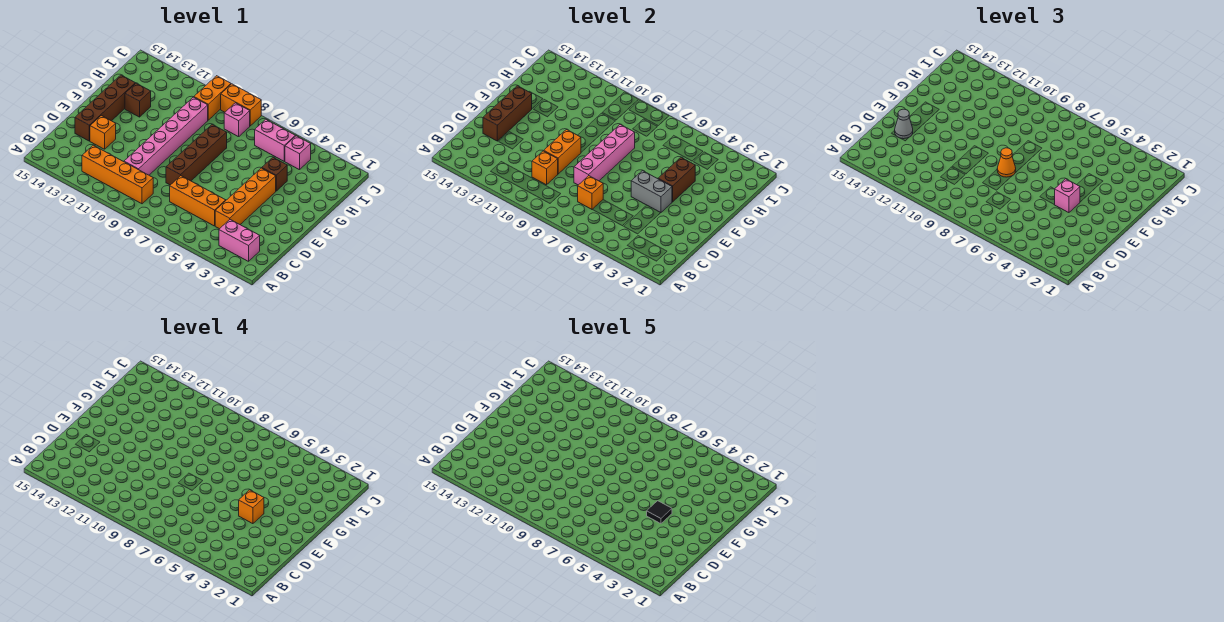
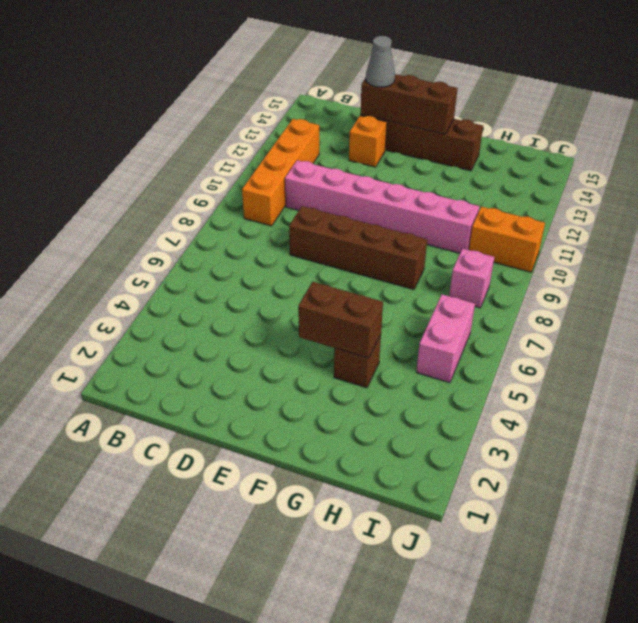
none -> pink 1x2 brick [219,220,260,261]
none -> orange 1x4 brick [215,168,276,229]
none -> orange 1x3 brick [170,176,226,226]

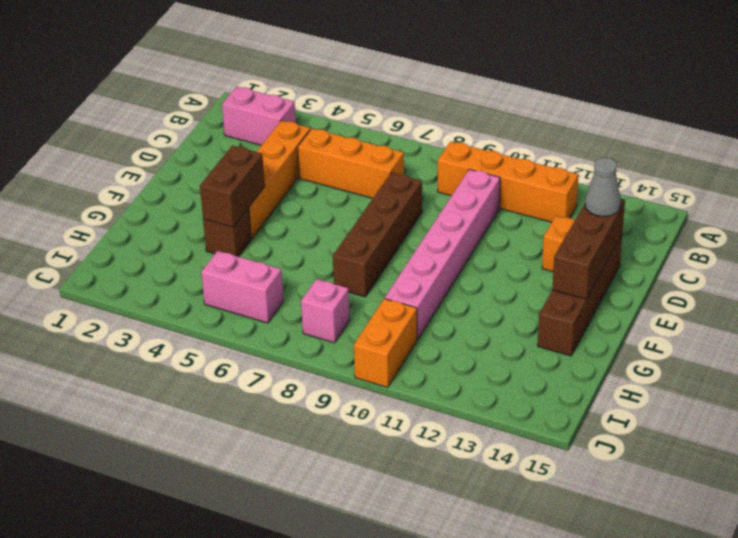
none -> brown 1x1 brick [125,83,151,117]
none -> pink 1x1 brick [285,136,311,170]
none -> orange 1x2 brick [221,84,261,126]

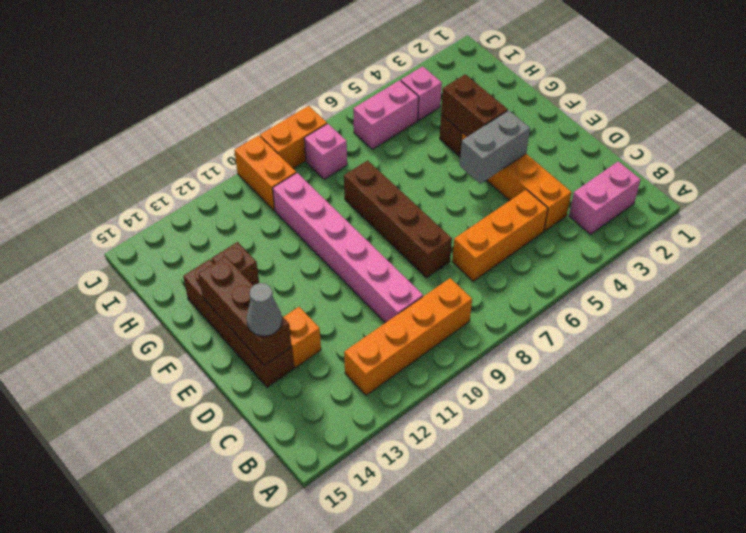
none -> orange 1x1 brick [578,176,603,209]
none -> orange 1x1 brick [532,151,558,185]
none -> pink 1x4 brick [574,125,635,185]

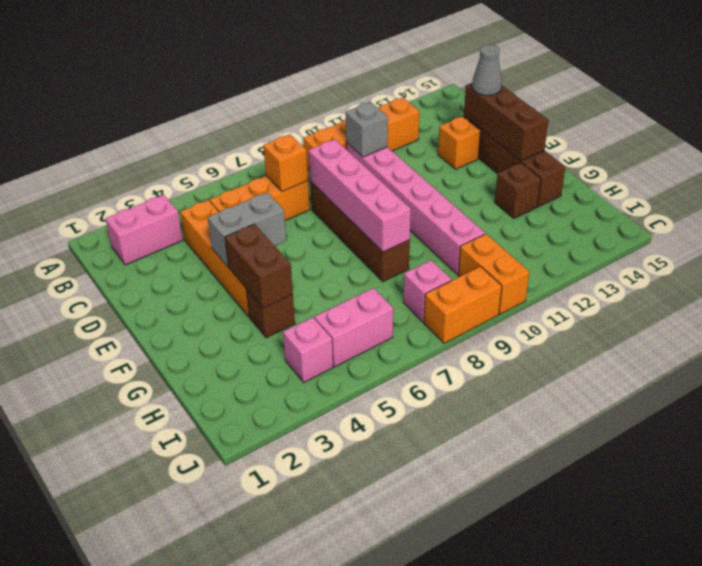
grey 1x1 brick [346,102,388,157] -> orange 1x1 brick [532,151,558,185]
none -> orange 1x2 brick [544,130,581,174]
none -> pink 1x1 brick [1055,179,1080,213]
none -> orange 1x1 cone [997,148,1016,177]

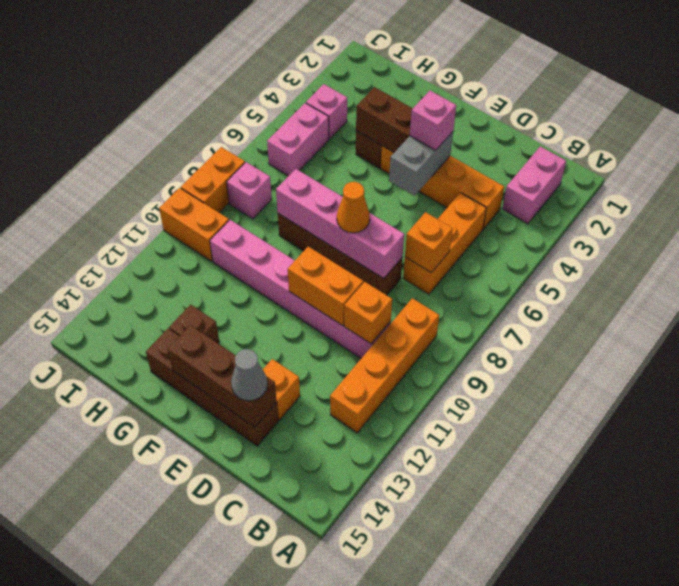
none -> orange 1x1 brick [239,490,264,524]
none -> black 1x1 tile [647,501,672,524]

